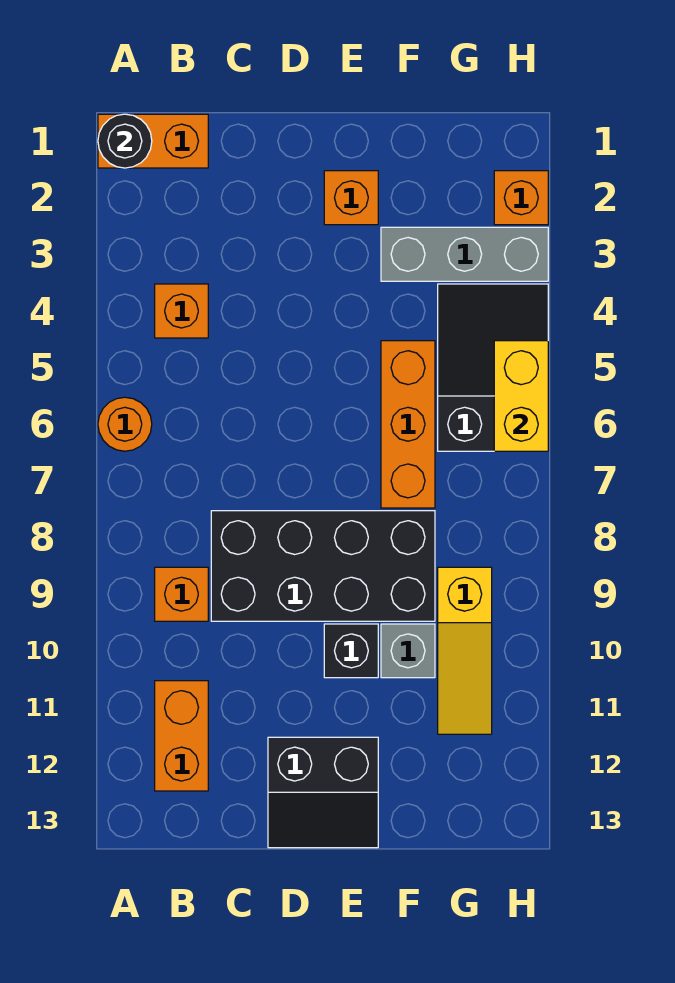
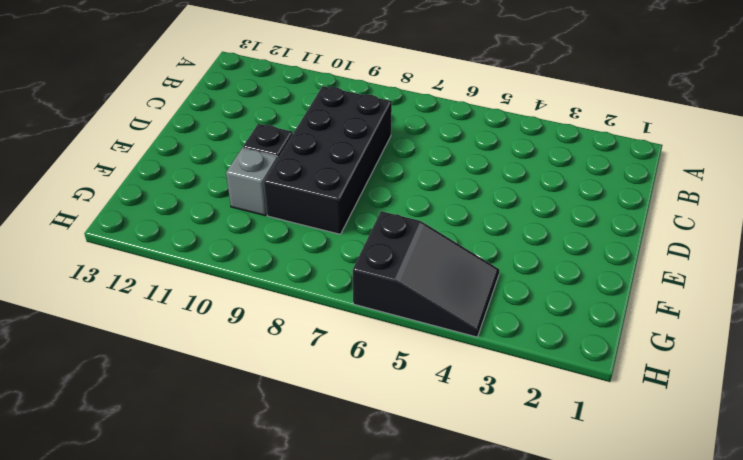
none -> orange 1x2 brick [98,114,208,168]
none -> orange 1x1 round brick [98,397,152,451]
none -> orange 1x1 brick [155,284,208,338]

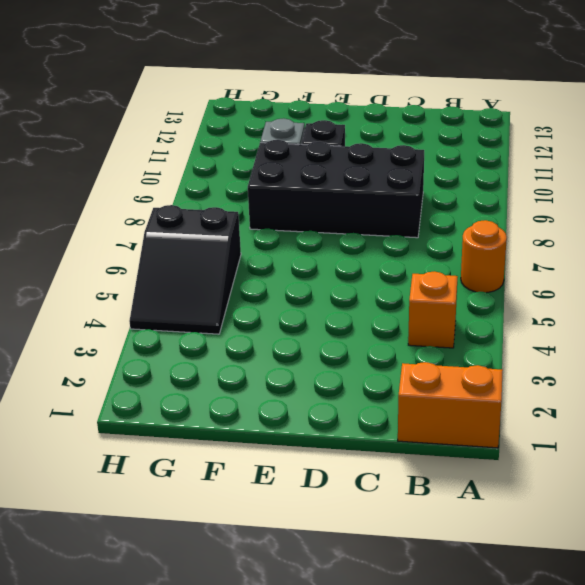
none -> orange 1x1 brick [155,567,208,621]
none -> orange 1x2 brick [155,681,208,791]
none -> black 2x2 slope [268,737,378,848]

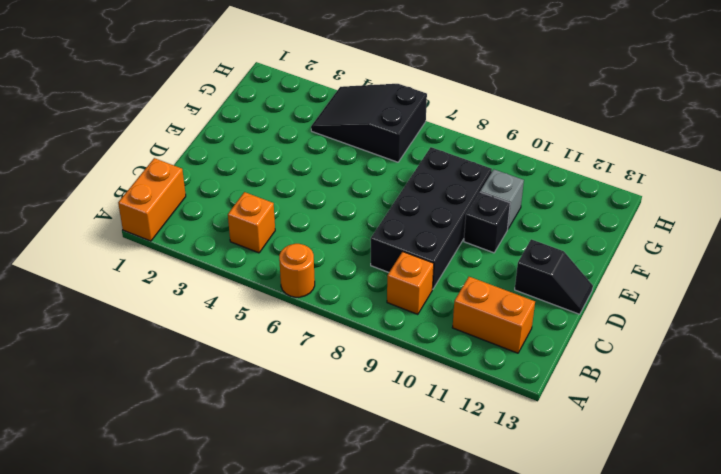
black 1x2 slope [515,239,593,314] -> black 2x2 slope [268,737,378,848]
none -> orange 1x1 brick [324,171,378,225]
none -> grey 1x3 brick [381,227,548,281]
none -> orange 1x3 brick [381,341,435,508]

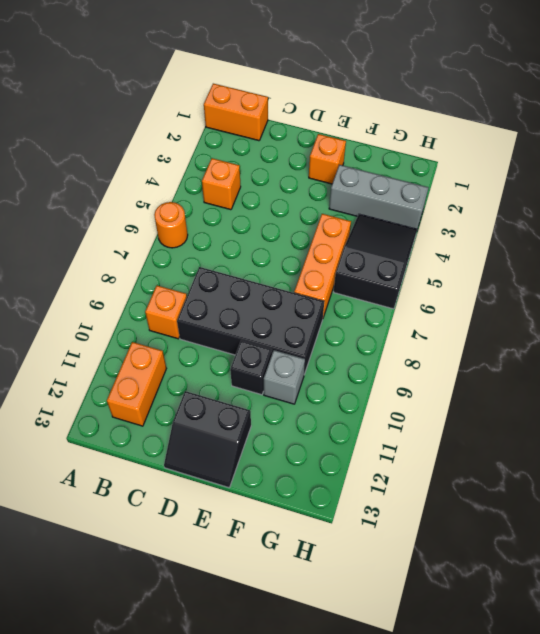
none -> yellow 1x3 slope [438,567,492,734]
none -> orange 1x1 brick [494,171,548,225]
none -> black 1x1 round brick [98,114,152,168]

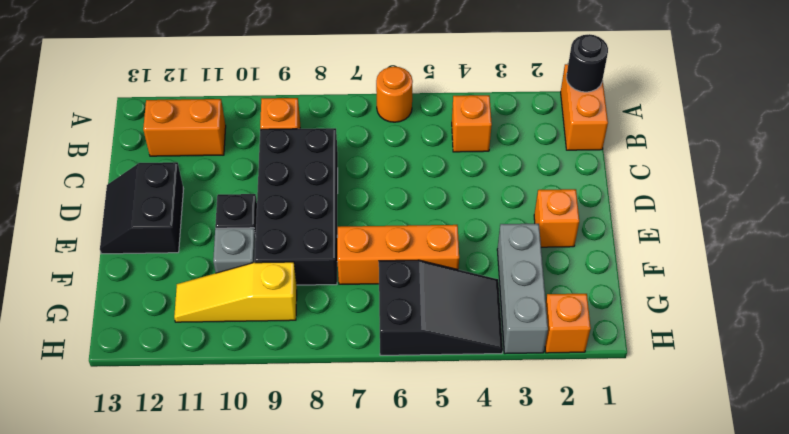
none -> yellow 1x2 brick [494,341,548,451]

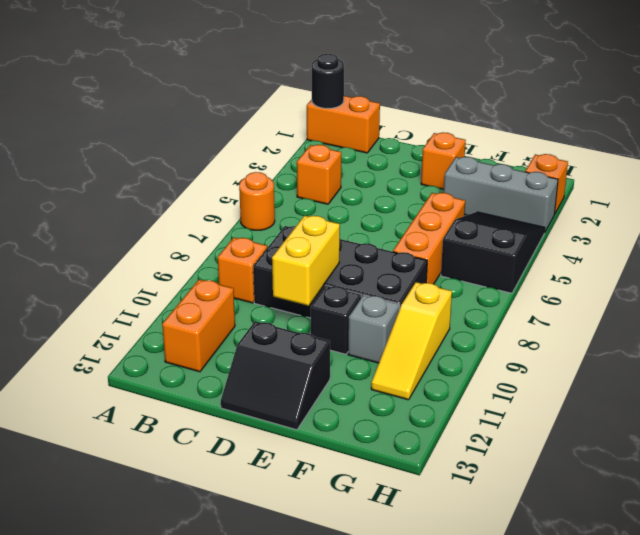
yellow 1x2 brick [272,216,340,306] -> yellow 1x2 brick moved to [494,341,548,451]

